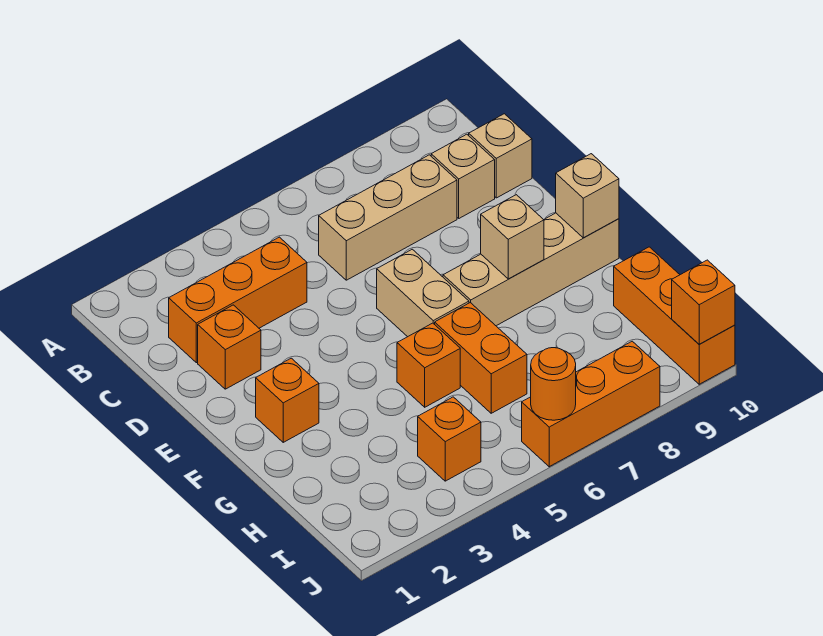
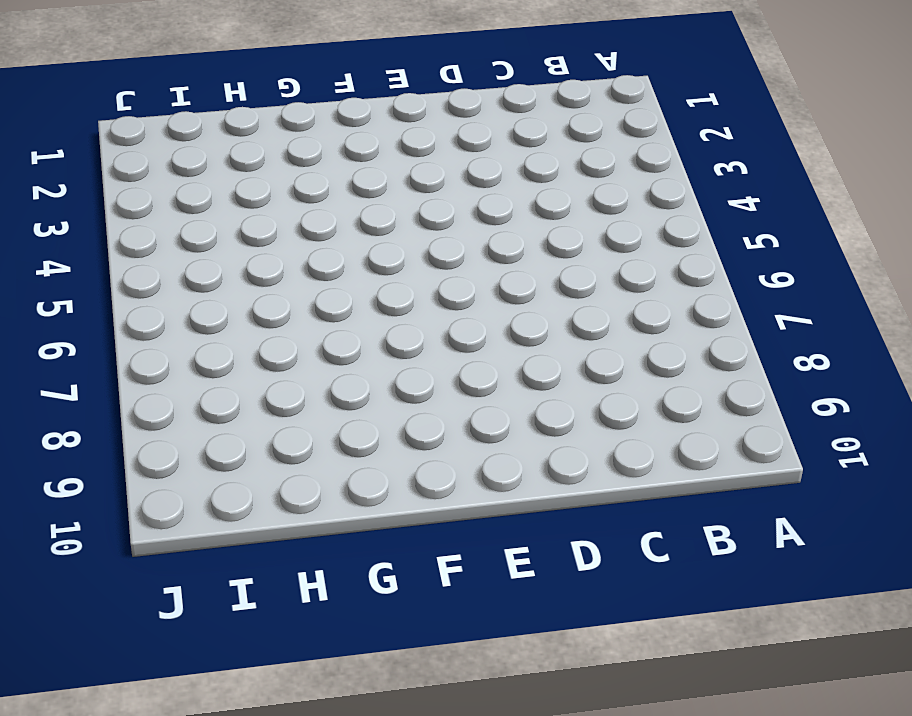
none -> orange 1x3 brick [169,237,307,363]
none -> tan 1x3 brick [319,155,457,280]
none -> tan 1x1 brick [431,134,495,218]

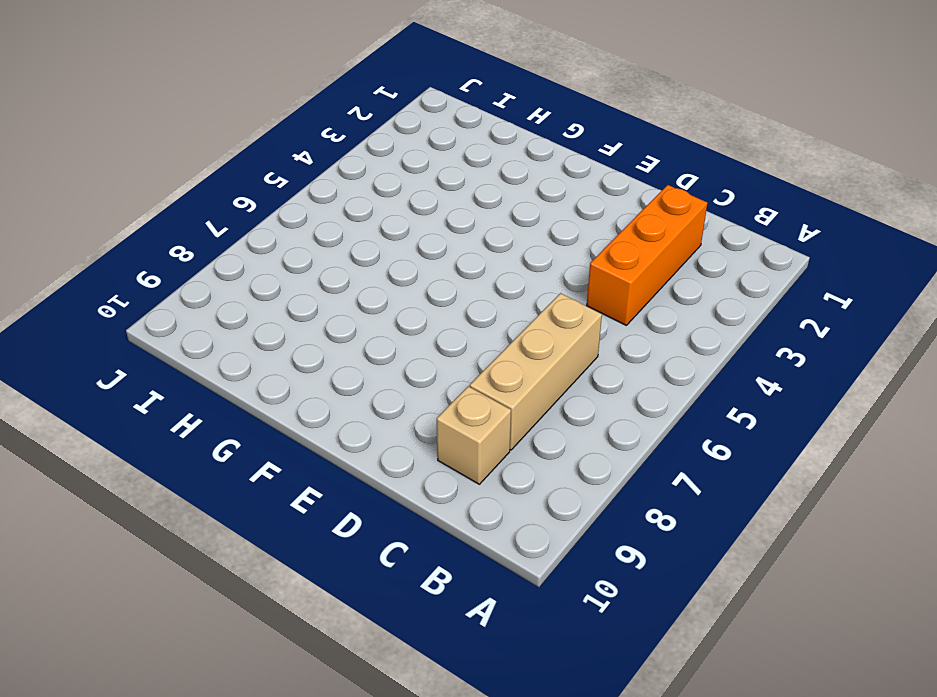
none -> tan 1x1 brick [469,114,532,198]
none -> orange 1x1 brick [198,305,261,389]
none -> tan 1x2 brick [377,249,469,337]

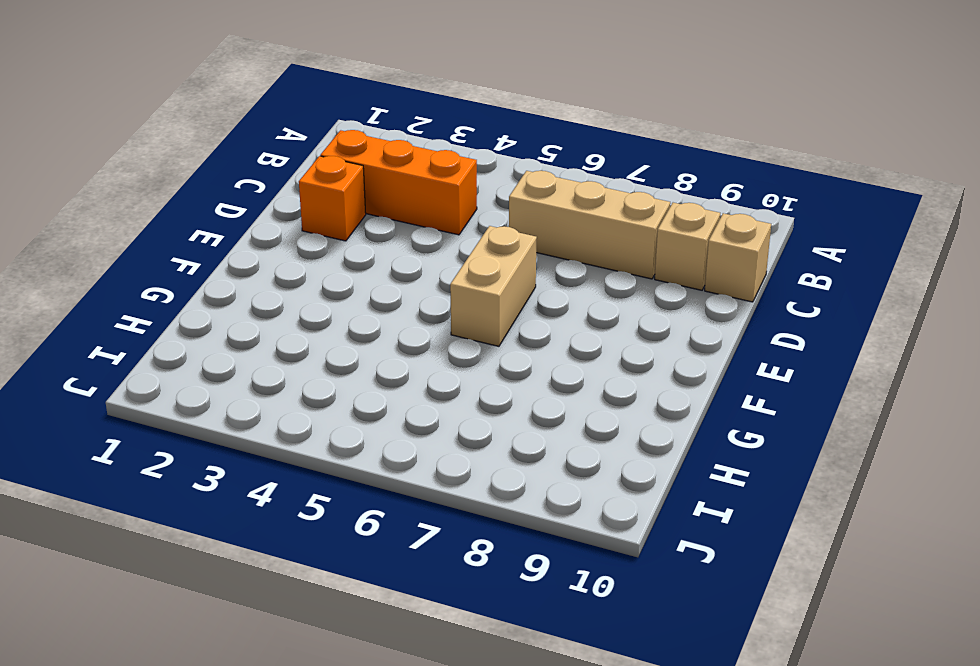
none -> orange 1x1 brick [256,358,319,442]
none -> tan 1x4 brick [443,213,619,326]
none -> orange 1x1 brick [397,323,460,407]

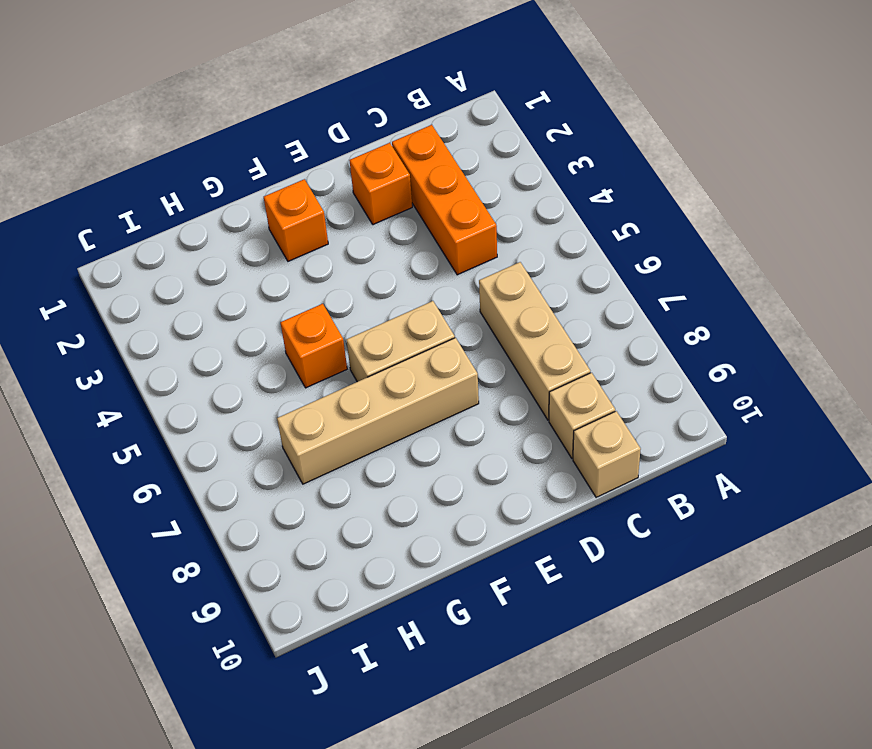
tan 1x4 brick [277,338,479,484] -> tan 1x4 brick turned to [443,213,619,326]
none -> orange 1x2 brick [435,303,527,413]
none -> orange 1x3 brick [614,247,735,384]
none -> orange 1x1 brick [418,397,481,481]

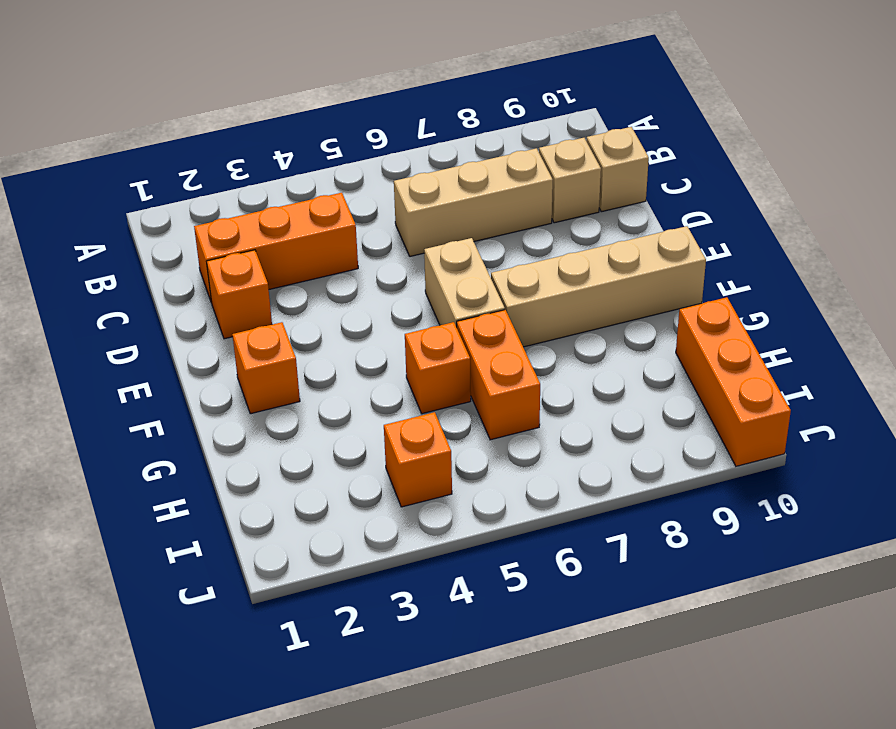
none -> orange 1x3 brick [522,341,660,467]
none -> tan 1x1 brick [481,195,544,279]
none -> tan 1x1 brick [556,154,619,238]

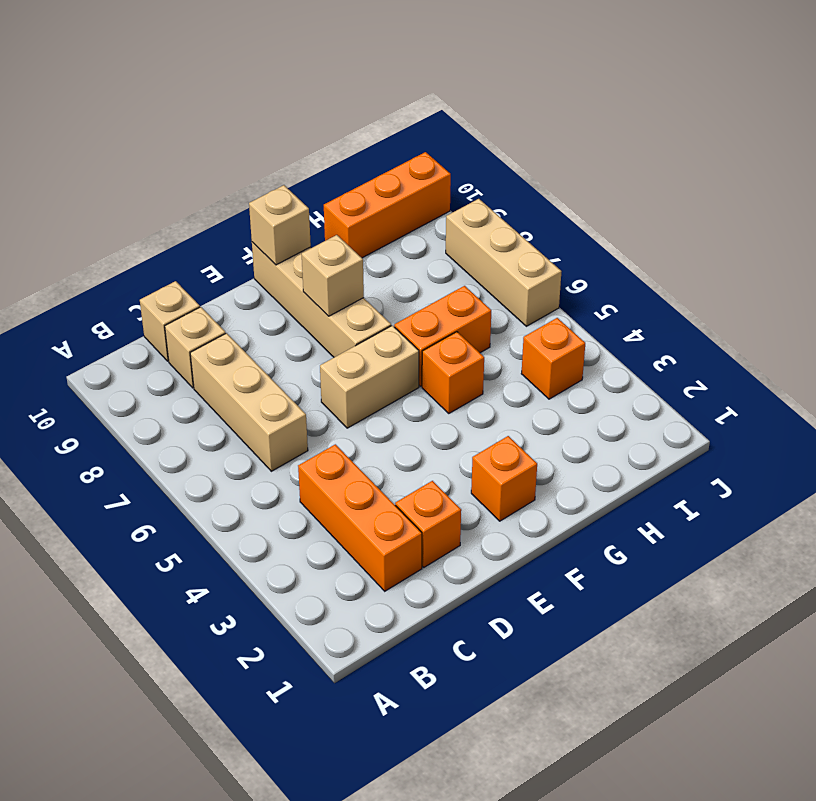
tan 1x3 brick [446,199,562,326] -> orange 1x3 brick [522,341,660,467]
none -> orange 1x1 round brick [531,348,576,420]
none -> orange 1x1 brick [672,260,735,344]

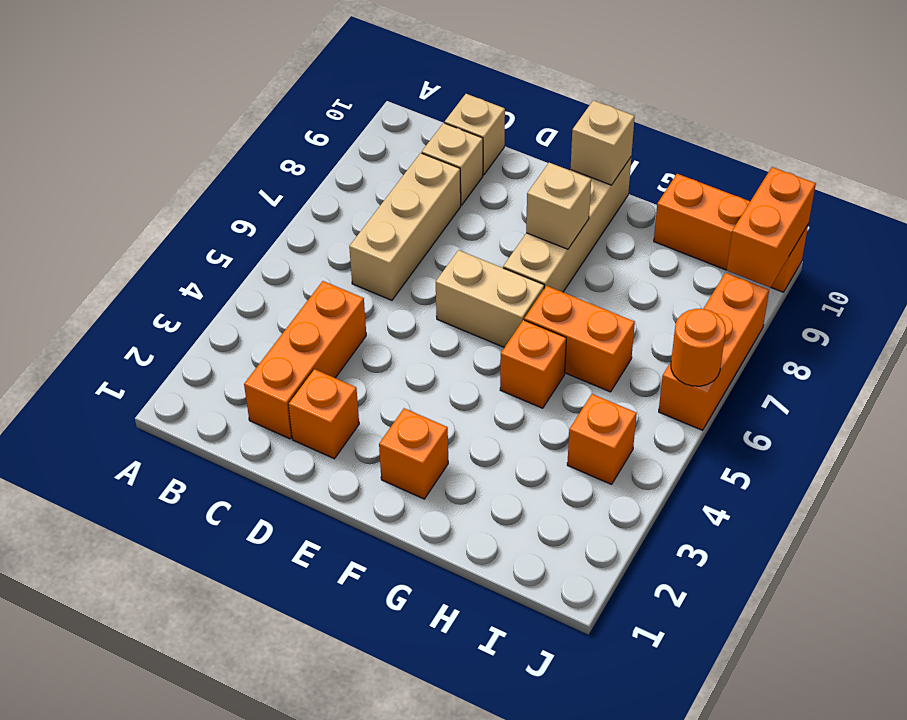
orange 1x2 brick [727,167,816,287] -> orange 1x1 brick [672,260,735,344]

